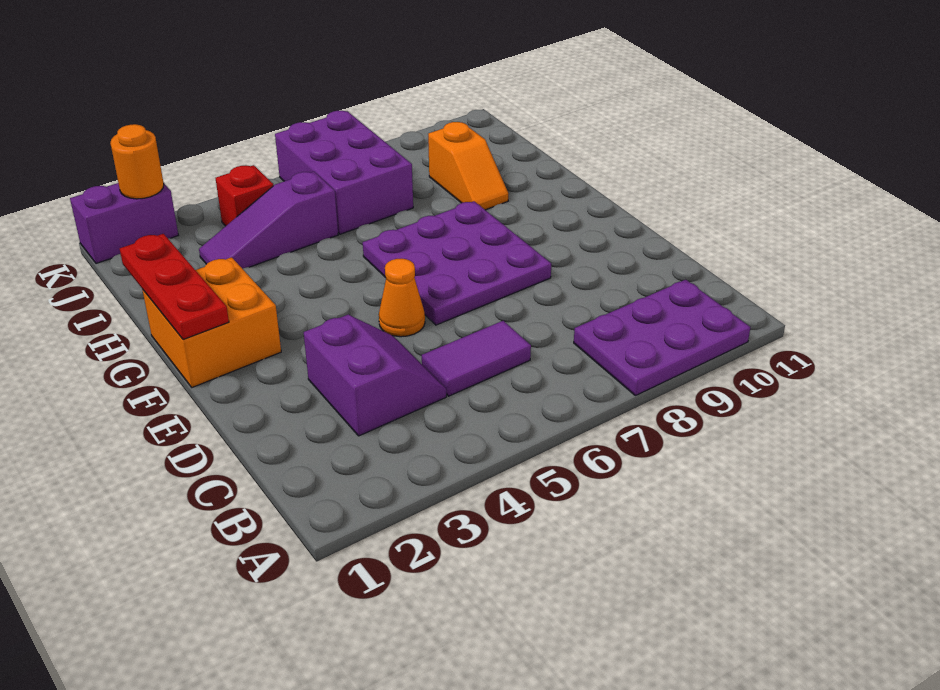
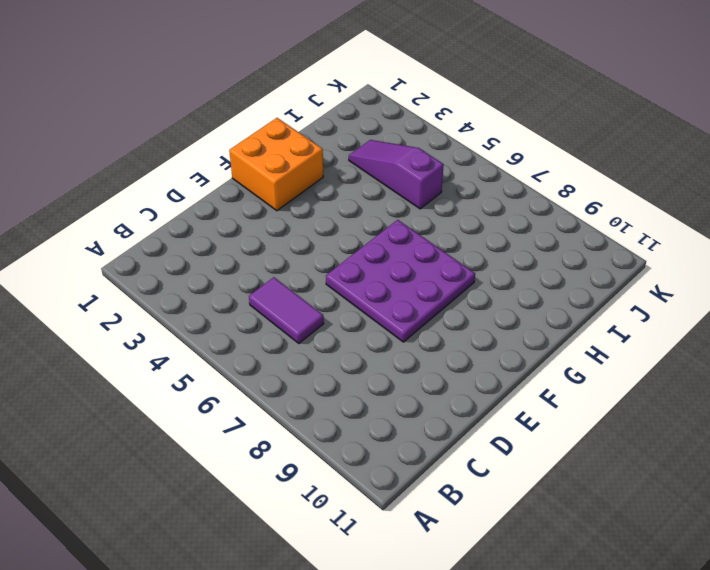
none -> purple 2x3 plate [574,280,751,396]
none -> purple 2x2 slope [304,315,446,436]
none -> orange 1x1 cone [379,258,425,337]

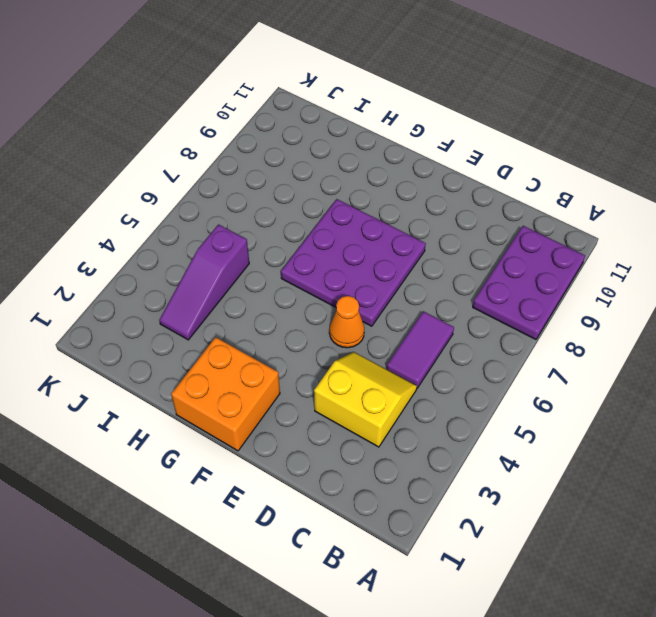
yellow 2x2 slope [314,352,417,447] -> purple 2x2 slope [304,315,446,436]
none -> orange 1x2 slope [428,122,509,210]
none -> purple 2x3 brick [275,111,413,234]
none -> red 1x1 brick [215,165,273,226]

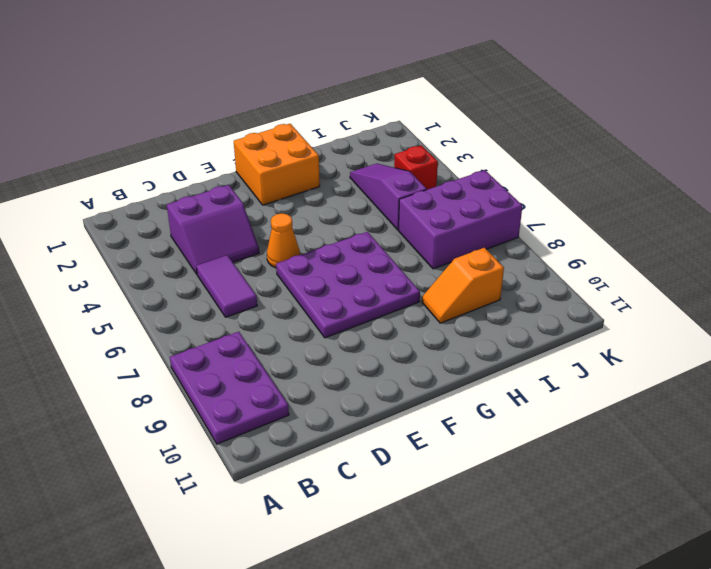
none -> purple 1x2 brick [70,183,178,263]
none -> red 1x3 plate [120,234,229,340]
none -> orange 1x1 round brick [110,124,164,199]

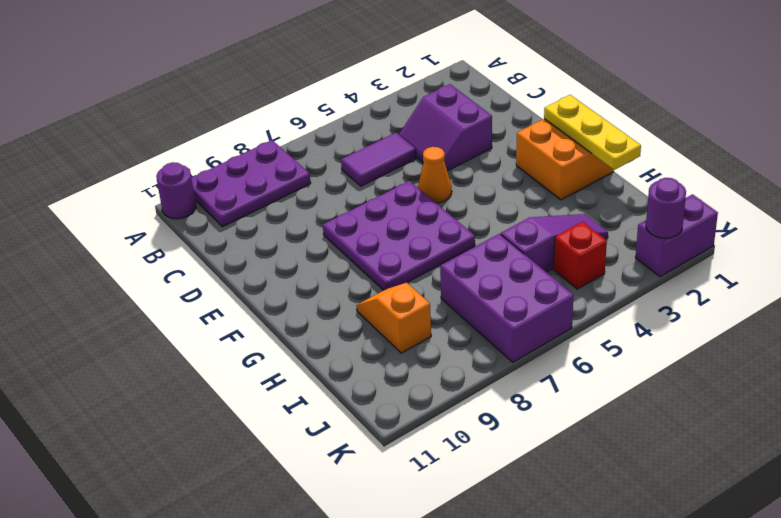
purple 1x1 round brick [156,162,196,219] -> none
yellow 1x3 plate [544,95,641,170] -> red 1x3 plate [120,234,229,340]
purple 1x1 round brick [646,178,686,238] -> orange 1x1 round brick [110,124,164,199]

